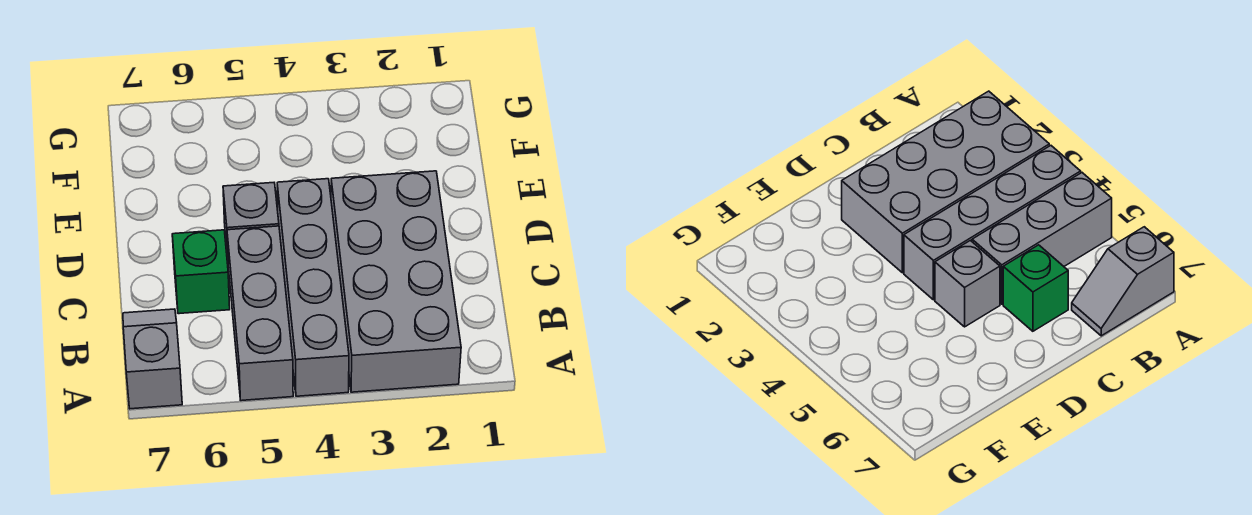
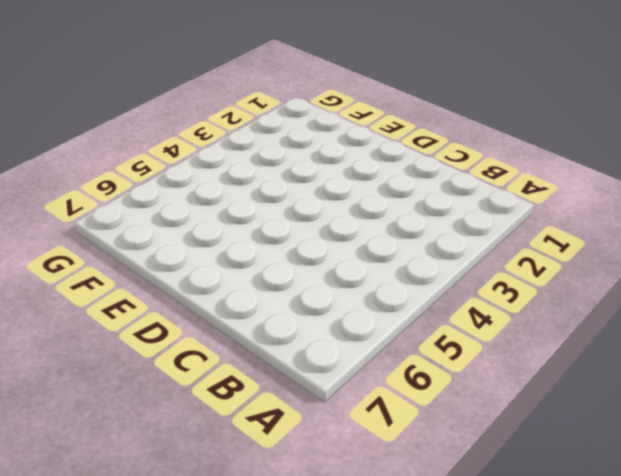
none -> grey 2x4 brick [331,171,461,392]
none -> grey 1x4 brick [277,179,349,396]

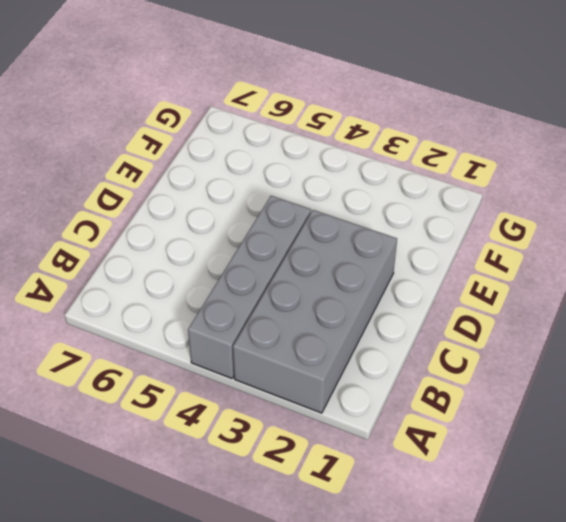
none -> grey 1x3 brick [227,226,293,401]
none -> grey 1x2 slope [123,309,182,409]

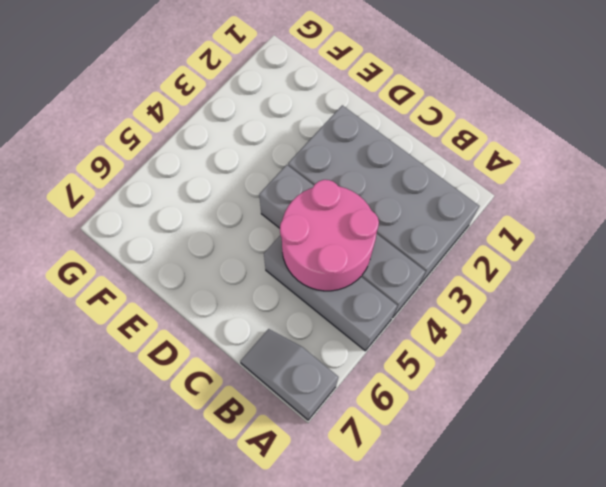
pink 2x2 round brick [280,180,379,291] -> none
none -> green 1x1 brick [172,230,230,314]
none -> grey 1x1 brick [223,183,279,257]

